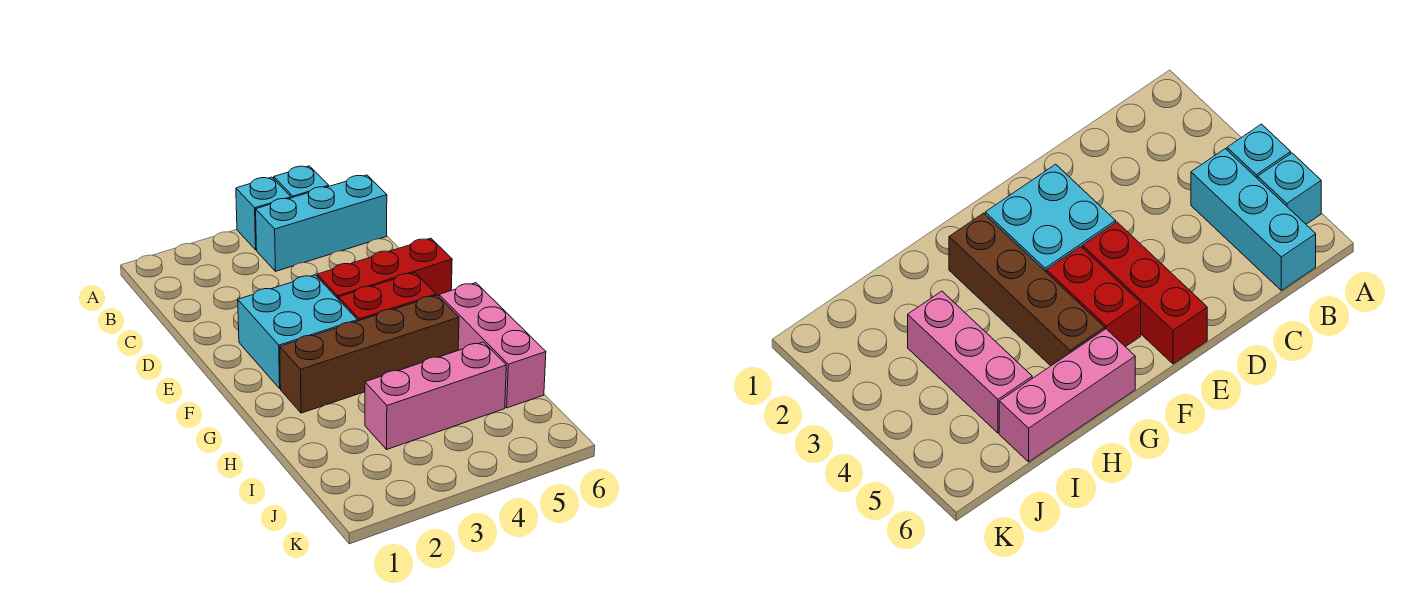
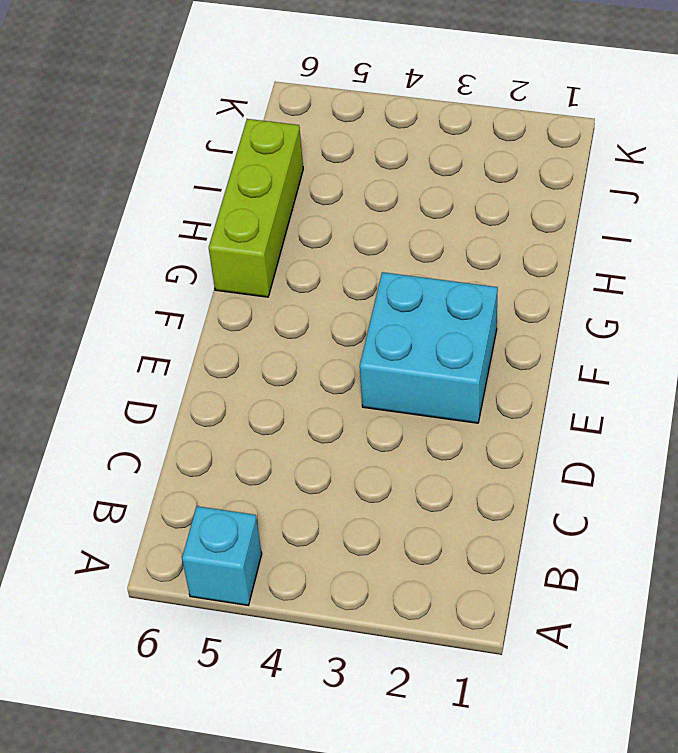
lime 1x3 brick [209,119,303,297] -> pink 1x3 brick [439,283,546,408]
none -> cyan 1x1 brick [236,177,291,250]
none -> cyan 1x3 brick [256,175,387,271]

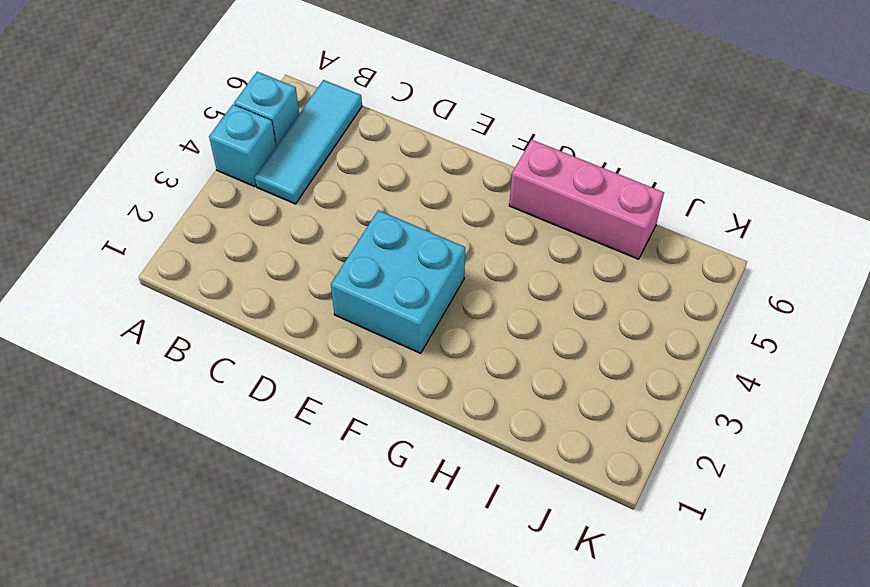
cyan 1x3 tile [255,80,362,204] -> cyan 1x3 brick [256,175,387,271]
none -> red 1x3 brick [317,238,452,299]
none -> red 1x2 brick [339,273,436,321]

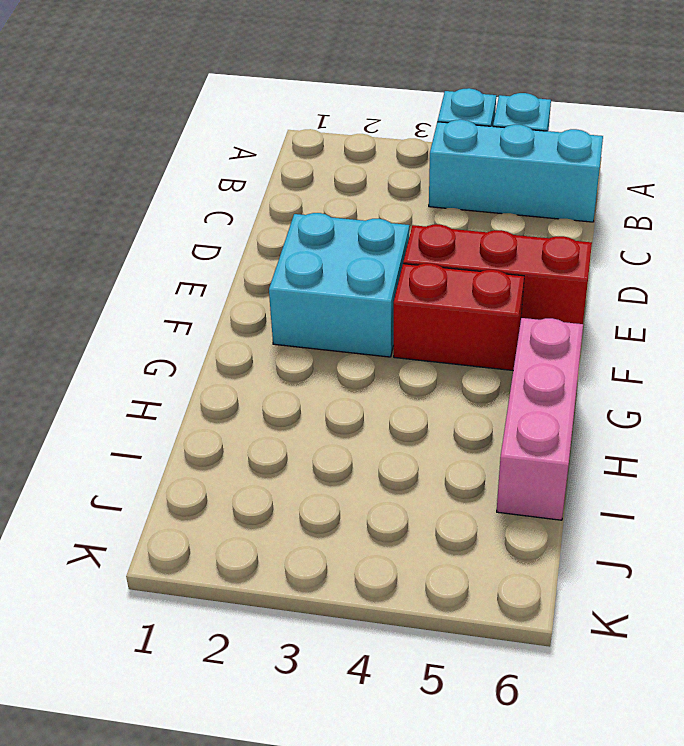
none -> brown 1x4 brick [280,295,459,413]
none -> pink 1x3 brick [365,342,506,449]

